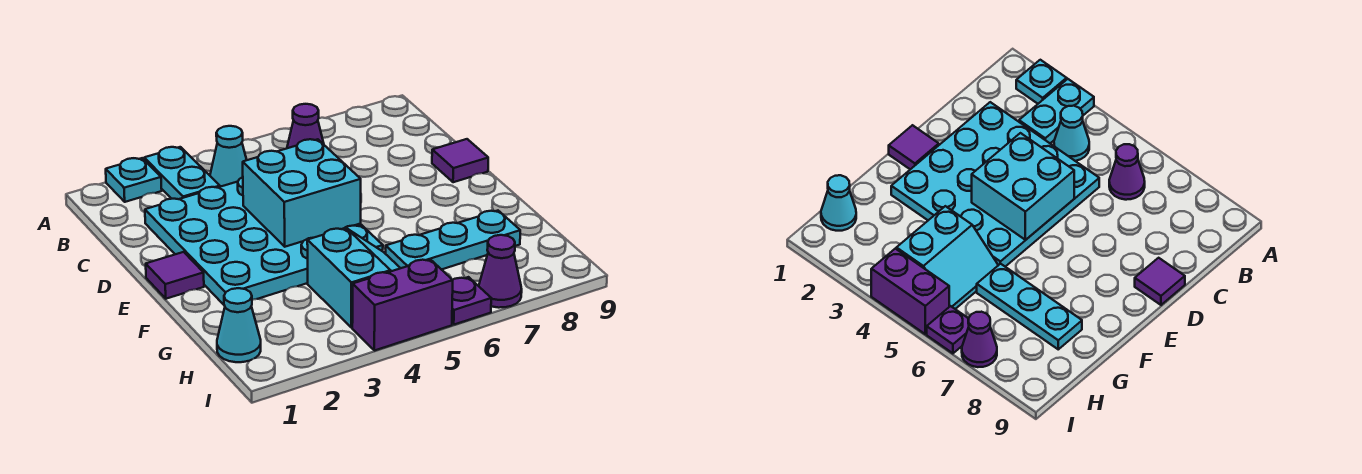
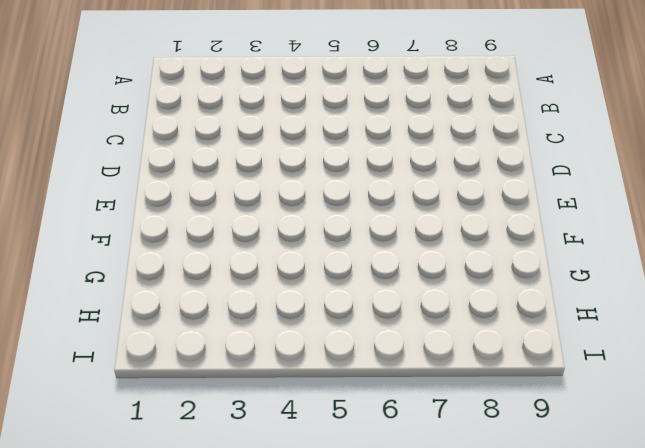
none -> cyan 1x1 plate [106,158,162,202]
none -> cyan 1x2 plate [144,147,220,199]
none -> cyan 1x1 cone [210,126,247,187]

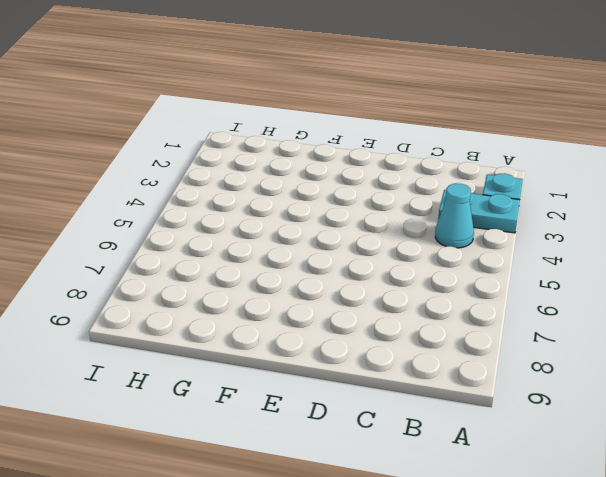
none -> purple 1x1 cone [287,104,324,148]
none -> cyan 4x4 plate [145,177,383,305]
none -> purple 1x1 tile [432,139,488,182]

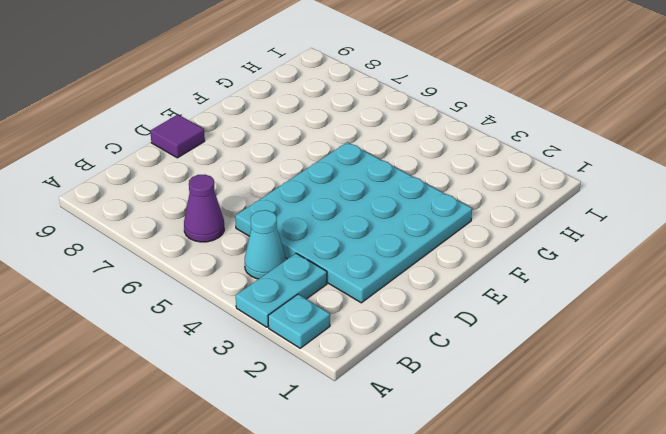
none -> purple 1x1 tile [146,252,204,299]
none -> cyan 2x2 slope [307,228,400,328]
none -> cyan 1x3 plate [386,211,520,270]

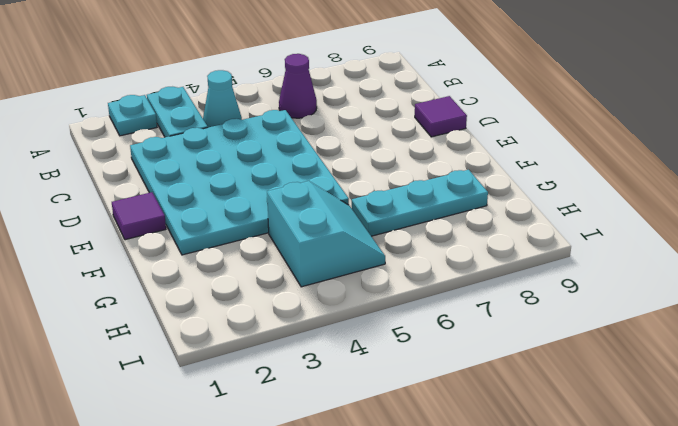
none -> cyan 1x1 cone [217,288,261,362]
none -> purple 1x2 brick [352,259,453,351]
none -> purple 1x1 plate [452,277,491,325]

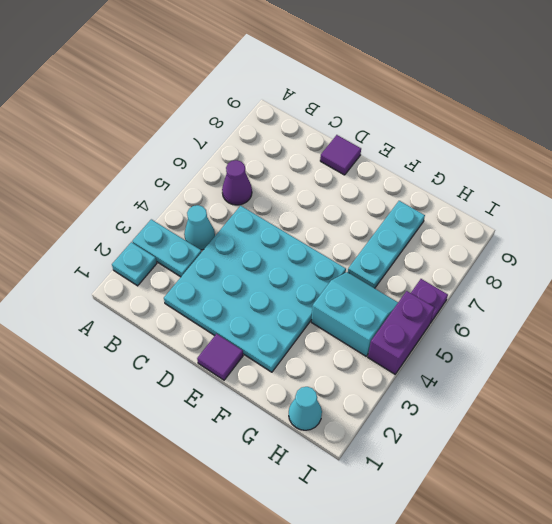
none -> purple 1x1 cone [479,235,522,308]
none -> cyan 2x2 brick [243,139,361,247]

